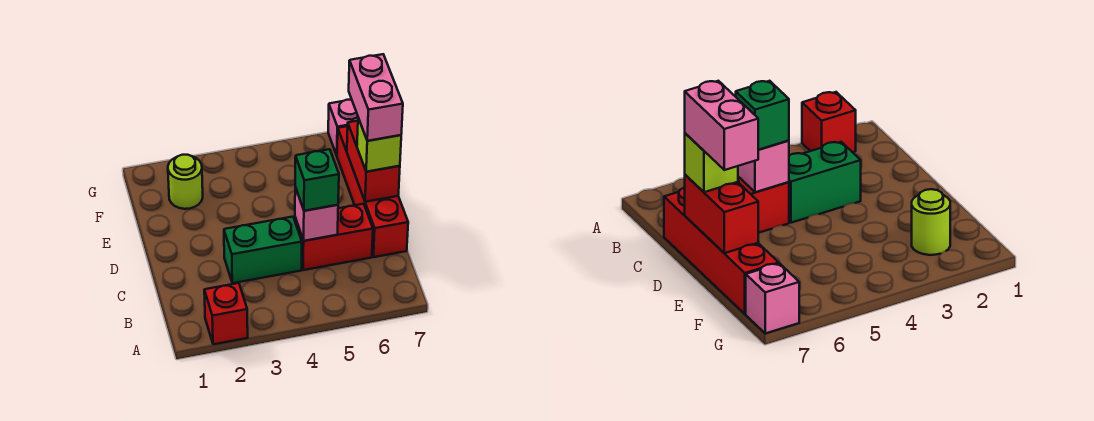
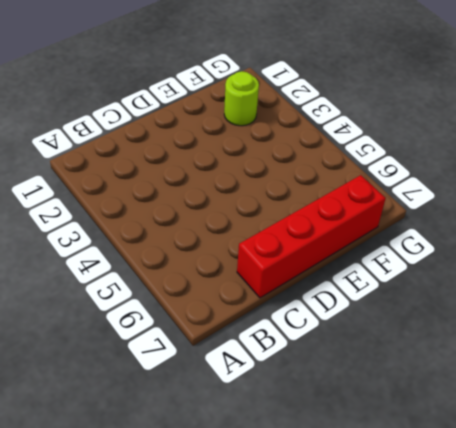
none -> red 1x1 brick [204,283,248,344]
none -> green 1x2 brick [224,217,302,283]

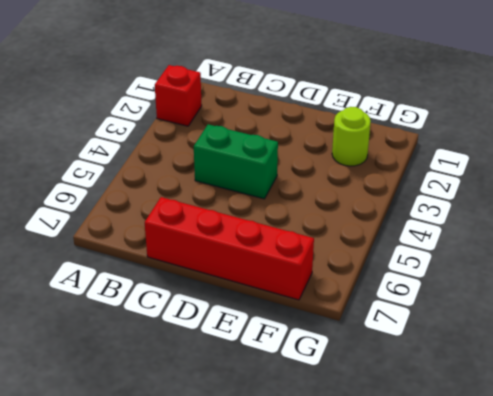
green 1x2 brick [194,124,278,199] -> green 1x2 brick turned to [224,217,302,283]
none -> red 1x2 brick [295,204,373,270]
none -> pink 1x1 brick [328,100,358,155]

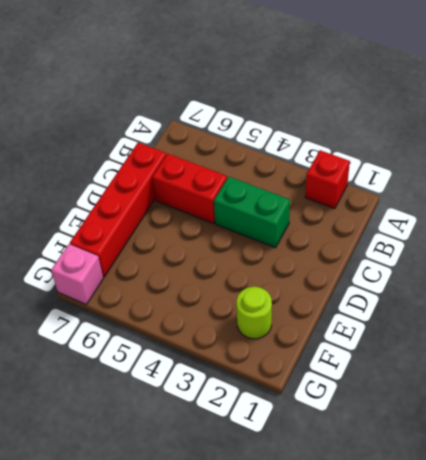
none -> pink 1x1 brick [295,187,338,241]
none -> red 1x2 brick [347,121,400,202]

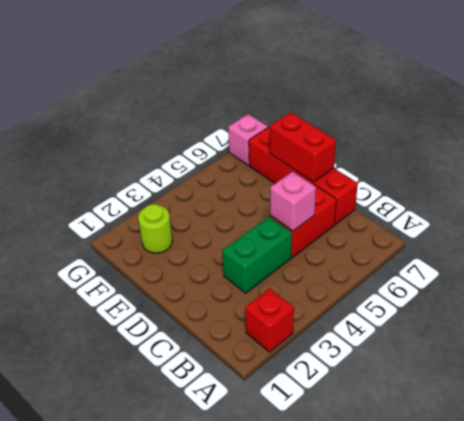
none -> green 1x1 brick [295,149,339,211]
none -> lime 1x1 brick [357,118,401,172]

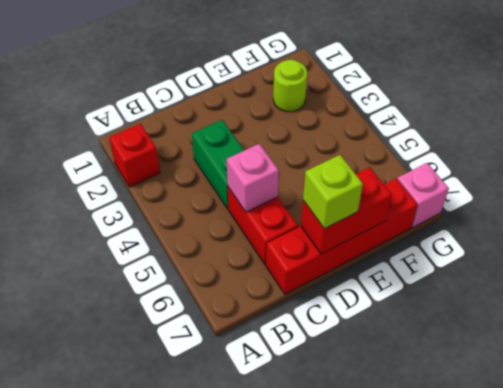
none -> green 1x1 brick [295,149,339,211]
none -> pink 1x2 brick [349,54,403,141]

